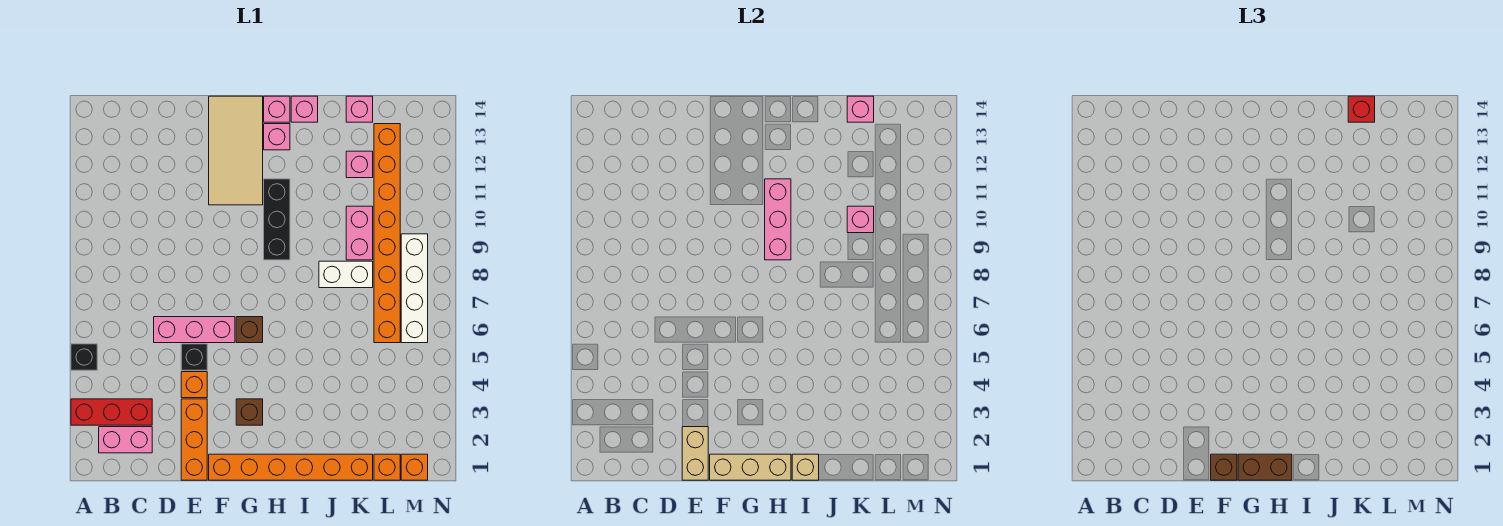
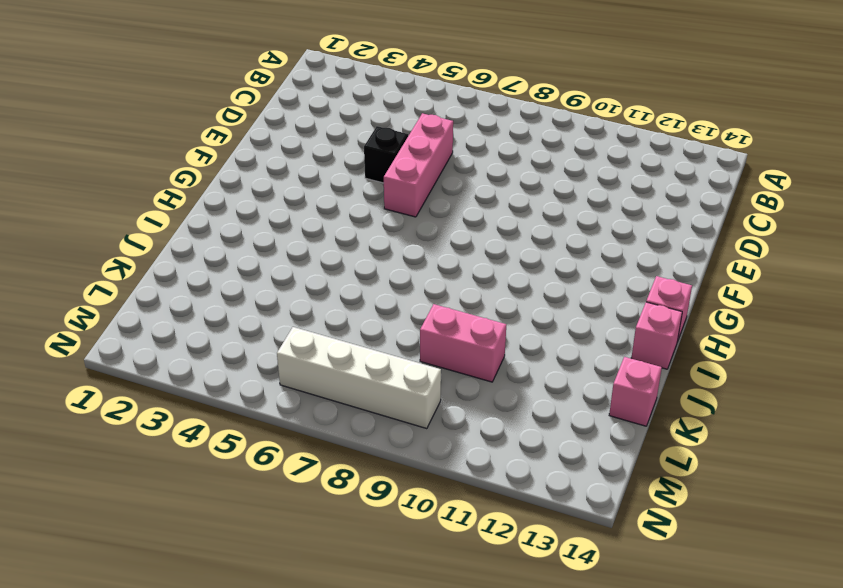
none -> red 1x3 brick [71,399,152,425]
none -> black 1x1 brick [71,344,97,370]
none -> pink 1x2 brick [99,427,152,453]
none -> orange 1x3 brick [181,399,207,480]

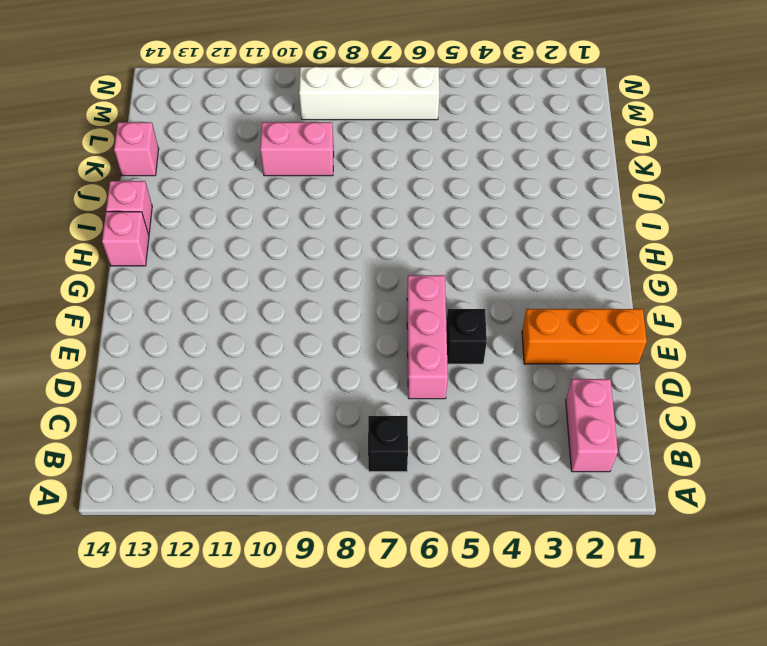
black 1x1 brick [368,416,408,472] -> black 1x1 brick moved to [71,344,97,370]
none -> red 1x3 brick [71,399,152,425]
none -> orange 1x1 brick [181,372,207,398]
none -> orange 1x6 brick [209,454,373,480]
none -> tan 2x4 tile [209,96,263,205]

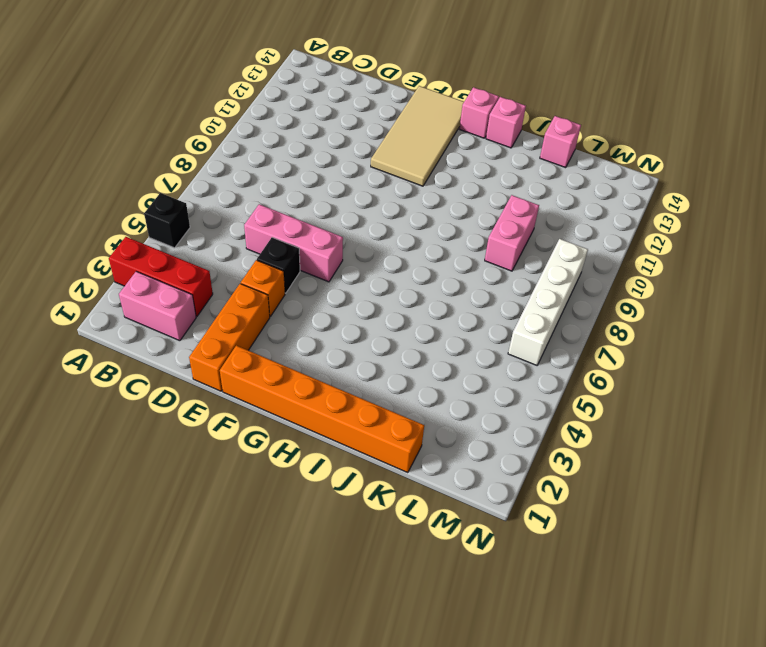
none -> brown 1x1 brick [236,399,263,425]
none -> brown 1x1 brick [236,317,263,343]
none -> black 1x3 brick [264,179,290,260]
none -> pink 1x1 brick [264,124,290,150]

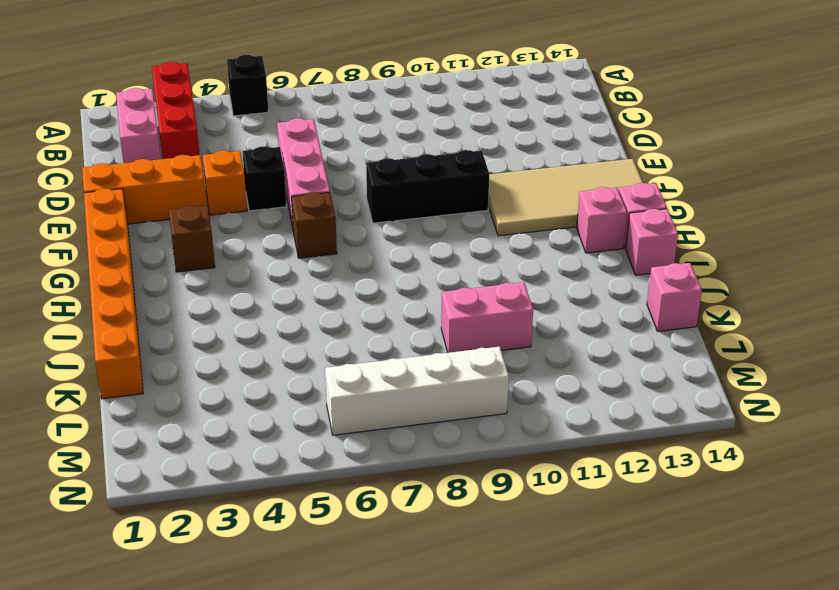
black 1x3 brick [366,150,489,223] -> black 1x3 brick moved to [264,179,290,260]
none -> white 1x2 brick [319,261,373,288]
none -> pink 1x1 brick [346,151,373,178]
none -> orange 1x1 brick [374,454,400,480]
none -> orange 1x8 brick [374,124,400,343]

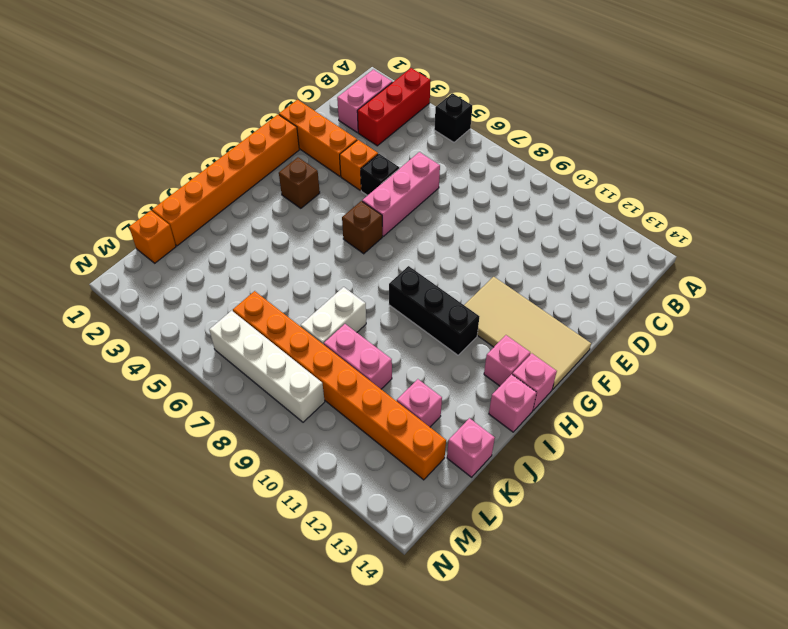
none -> orange 1x1 brick [401,454,428,480]
none -> tan 1x2 brick [682,427,708,480]
none -> tan 1x3 brick [710,454,791,480]
none -> pink 1x3 brick [765,179,791,260]

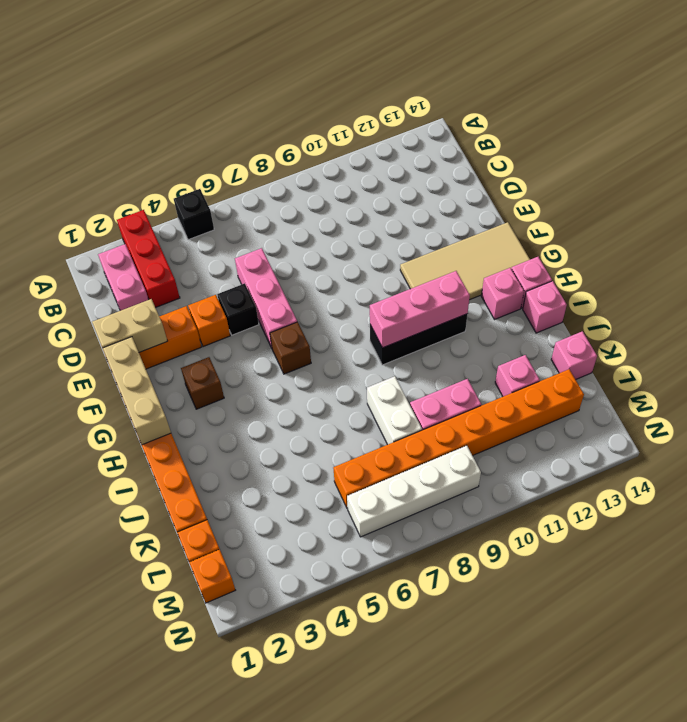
none -> tan 1x1 brick [792,454,819,480]
none -> pink 1x1 brick [847,206,874,233]
none -> pink 1x1 brick [847,96,874,122]
none -> brown 1x1 brick [1211,454,1237,480]

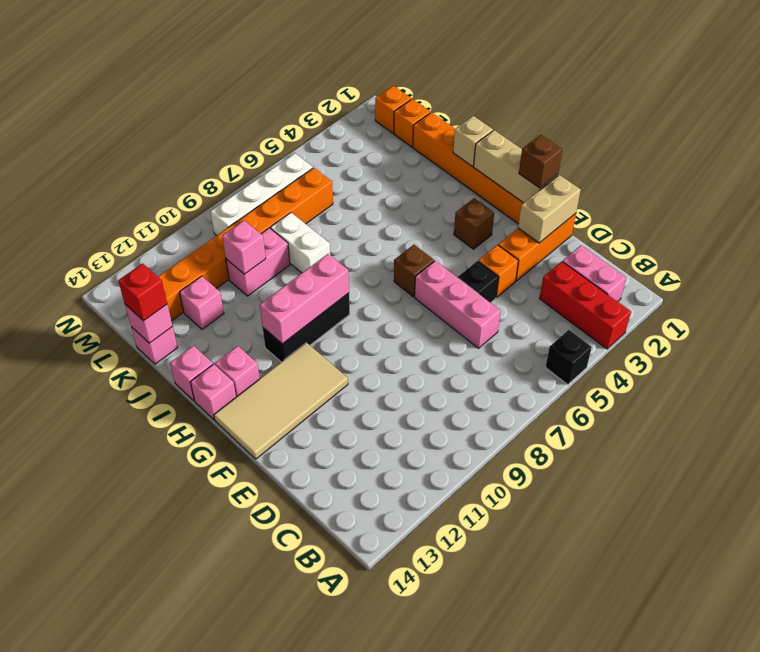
none -> brown 1x2 brick [1238,454,1292,480]

